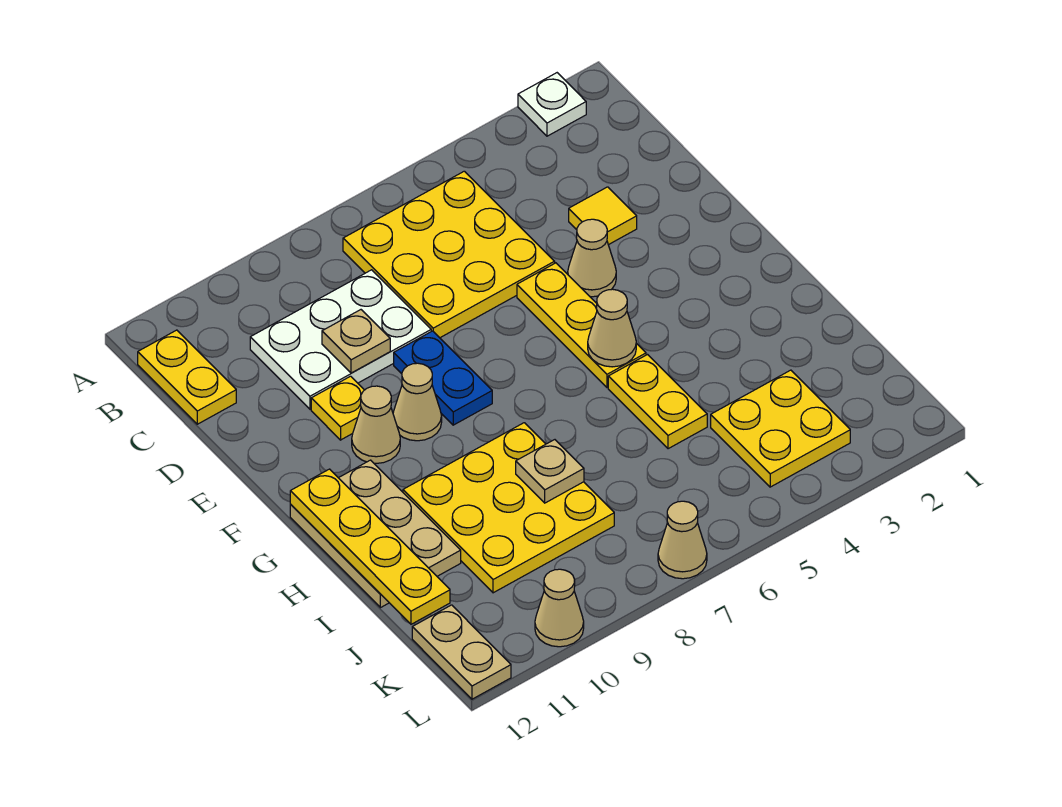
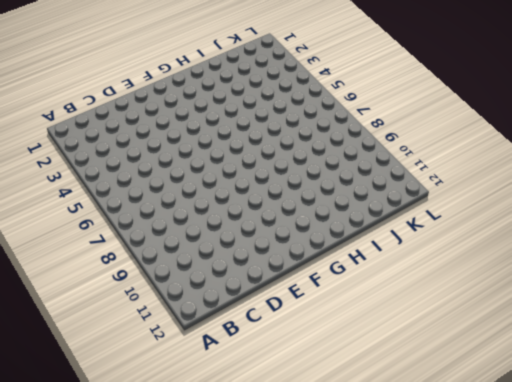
none -> white 1x1 plate [518,73,586,136]
none -> yellow 3x3 plate [343,171,555,338]
none -> yellow 1x2 plate [138,330,236,424]

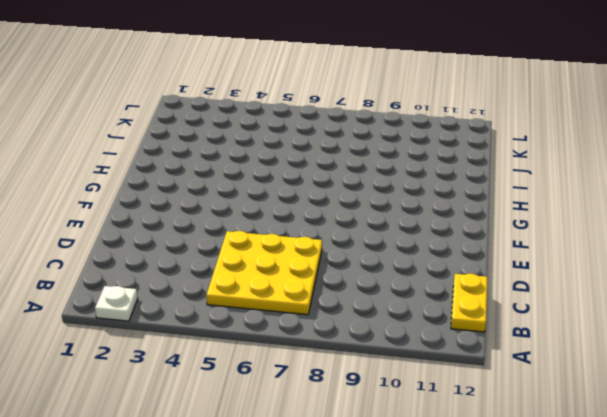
none -> white 2x3 plate [250,270,431,409]
none -> yellow 1x1 tile [569,187,637,245]
none -> tan 1x1 cone [568,219,616,297]

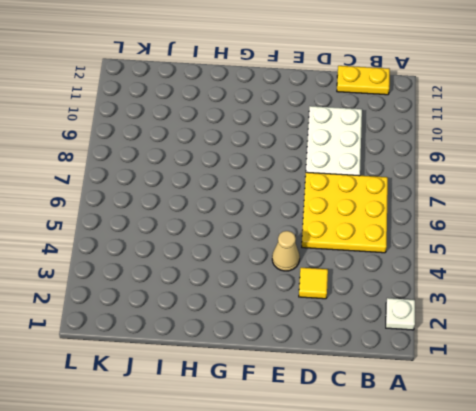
none -> yellow 1x3 plate [517,263,646,388]
none -> blue 1x2 plate [394,331,492,425]
none -> yellow 1x1 plate [311,376,364,440]

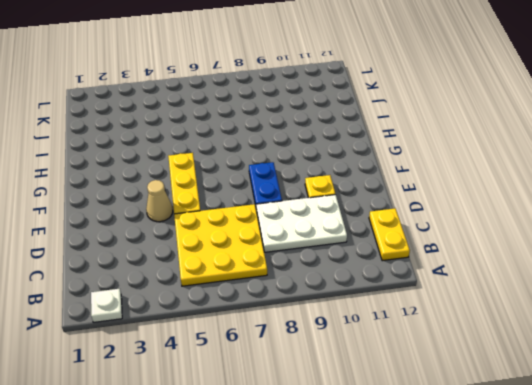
none -> yellow 1x1 tile [569,187,637,245]
none -> tan 1x1 cone [393,363,442,441]
none -> tan 1x1 cone [352,386,400,463]

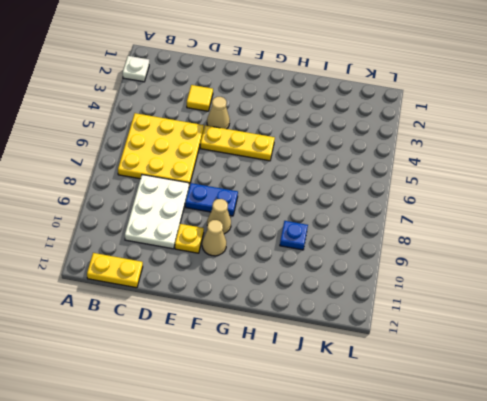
blue 1x1 plate [280,221,308,250] -> yellow 3x3 plate [403,423,614,593]
none -> tan 2x3 plate [290,460,461,608]
none -> yellow 1x2 plate [608,355,707,449]
none -> yellow 2x2 plate [711,370,850,487]

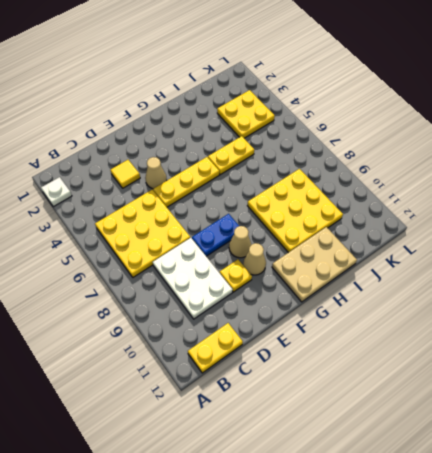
none -> tan 1x2 plate [412,605,511,699]
none -> tan 1x1 cone [658,501,707,579]
none -> tan 1x1 cone [535,569,584,647]

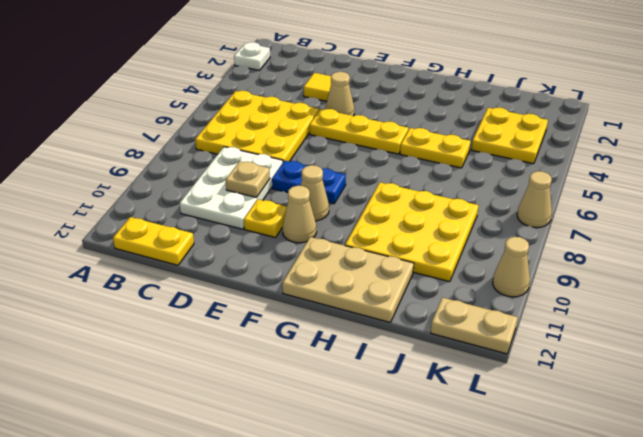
none -> tan 1x1 cone [588,289,636,367]
none -> yellow 1x4 plate [290,469,450,624]
none -> tan 1x1 plate [516,440,584,503]

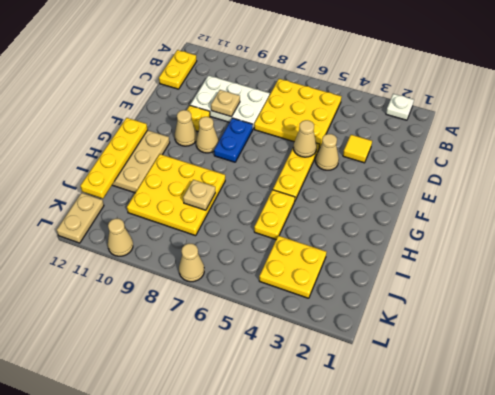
tan 1x1 cone [293,120,317,157] -> tan 1x1 cone moved to [588,289,636,367]

